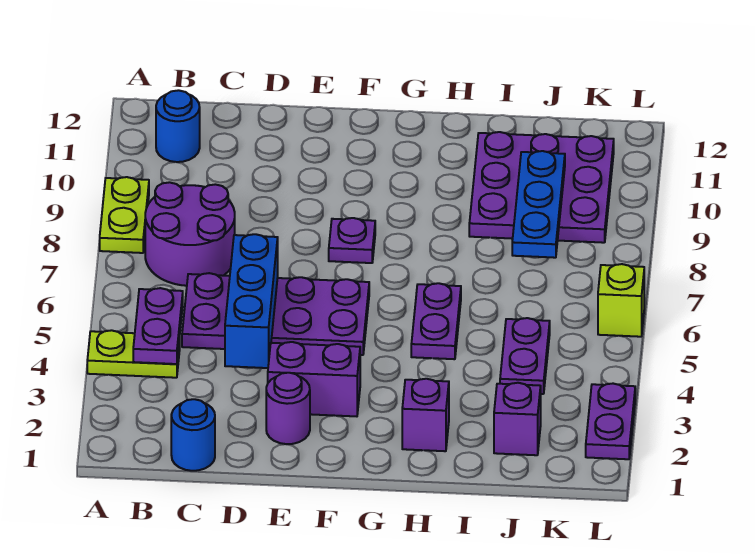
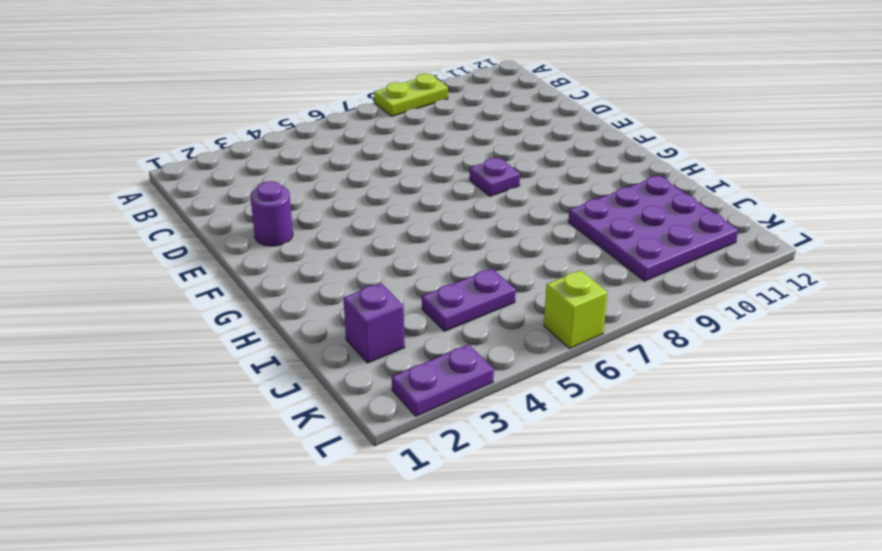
none -> lime 1x2 plate [87,330,180,378]
none -> purple 2x2 round brick [145,182,235,286]
none -> blue 1x1 round brick [156,90,200,162]

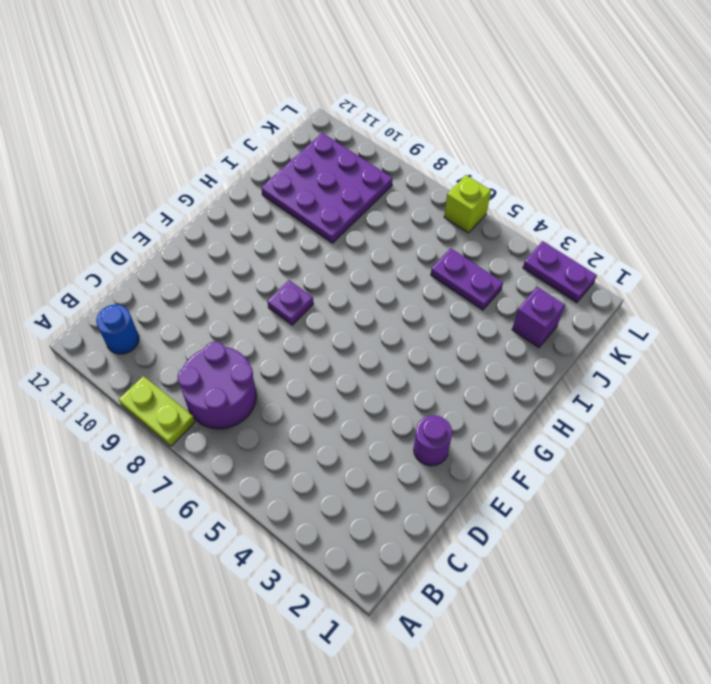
none -> lime 1x2 plate [87,330,180,378]
none -> blue 1x1 round brick [171,399,215,471]
none -> purple 2x4 plate [182,273,369,355]

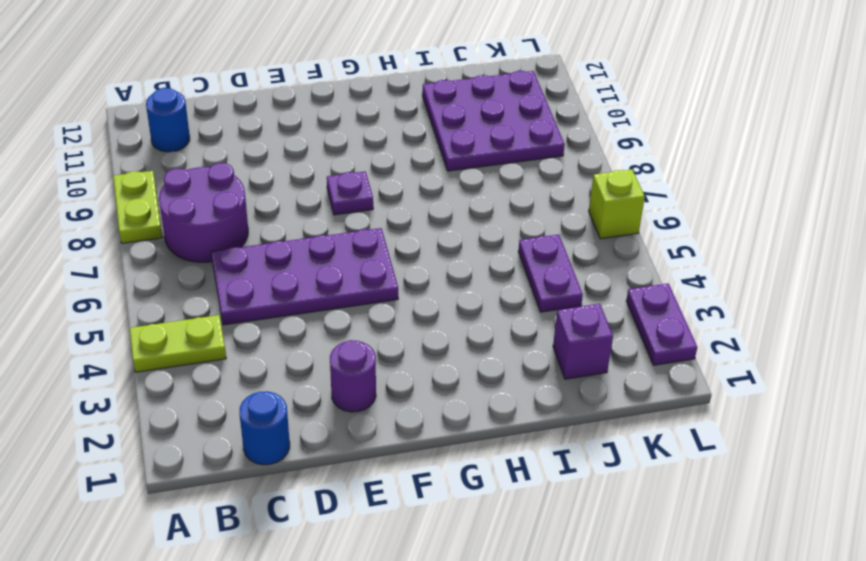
none -> purple 1x2 brick [268,342,360,416]
none -> purple 1x1 brick [402,379,449,451]
none -> purple 1x2 plate [411,283,461,359]

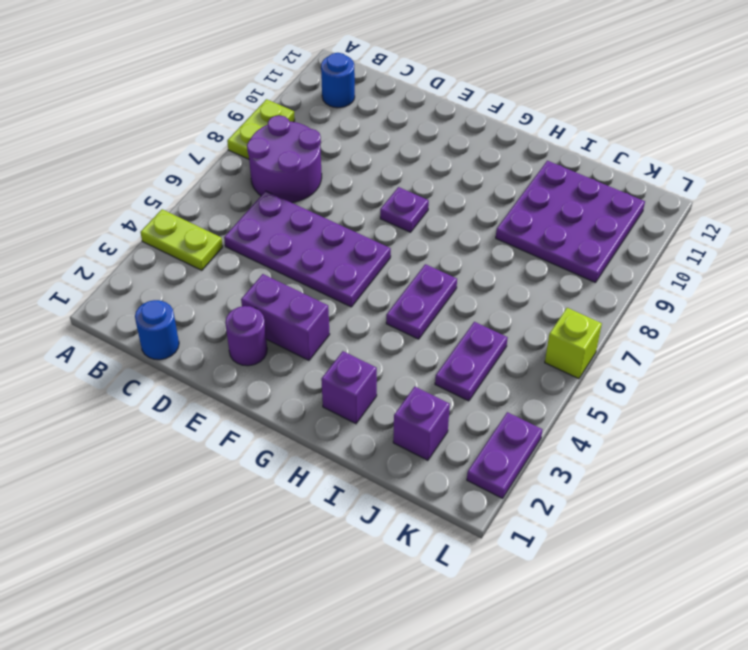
none -> purple 1x2 plate [133,288,183,364]
none -> blue 1x3 brick [225,234,278,368]
none -> blue 1x3 plate [512,151,565,258]

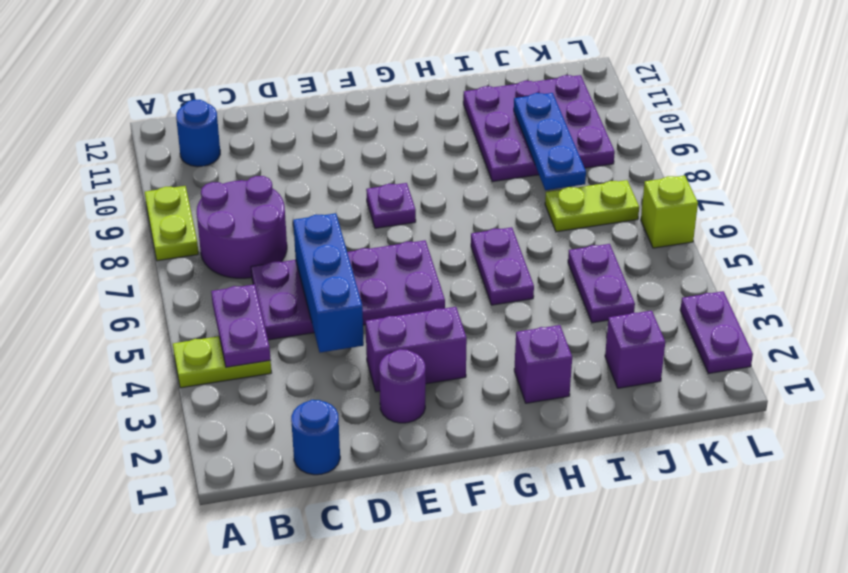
lime 1x2 plate [545,180,639,232] -> none

